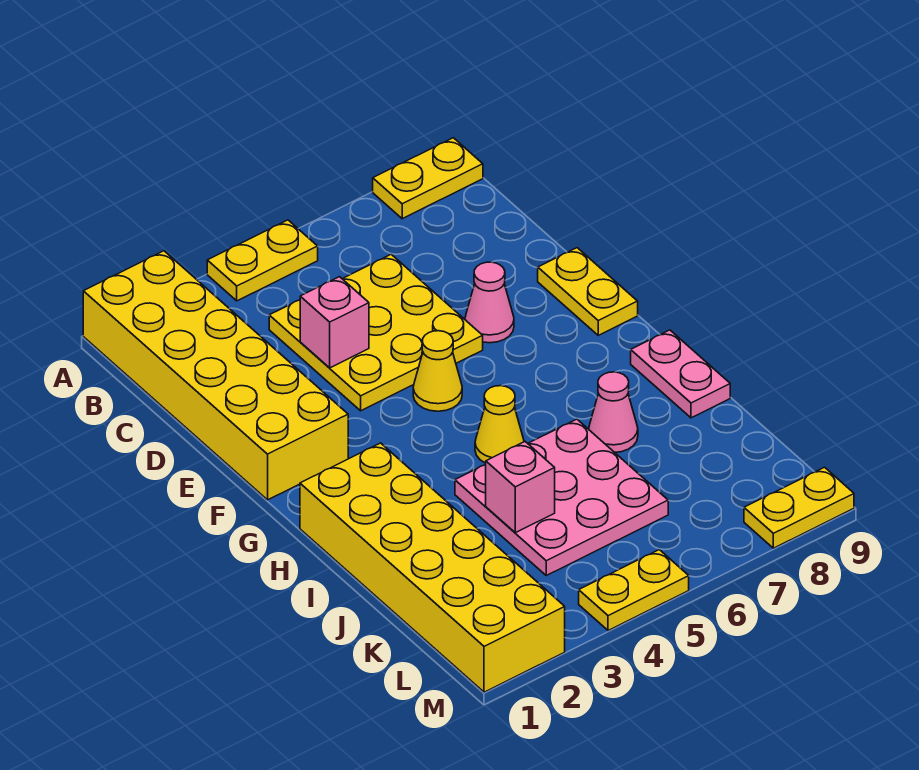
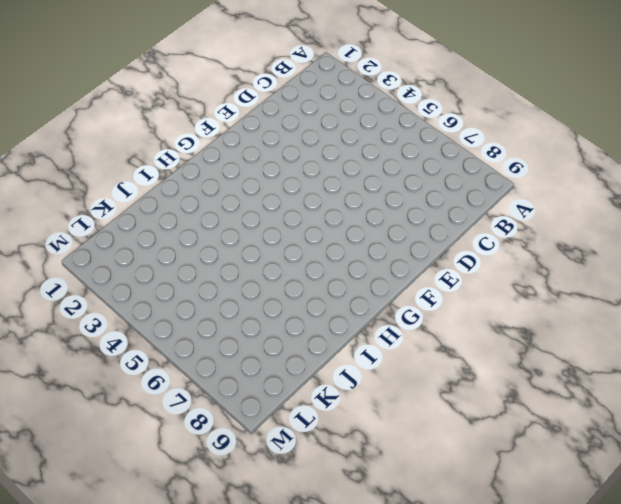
none -> yellow 2x6 brick [83,251,348,500]
none -> yellow 1x2 plate [207,220,318,301]
none -> yellow 1x2 plate [373,138,483,219]

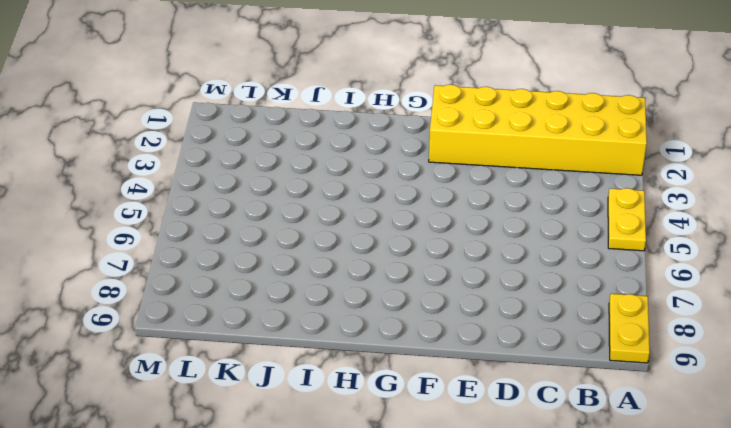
none -> yellow 3x3 plate [269,254,483,411]
none -> pink 1x1 cone [465,262,514,343]
none -> yellow 1x2 plate [538,248,638,335]

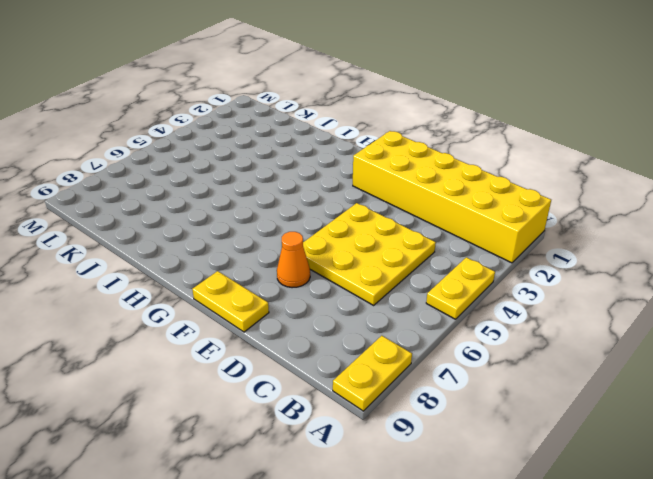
orange 1x1 cone [277,232,310,288] -> pink 1x1 cone [465,262,514,343]
none -> yellow 1x1 cone [413,331,462,411]
none -> yellow 2x6 brick [300,443,565,692]
none -> yellow 1x1 cone [475,386,524,463]

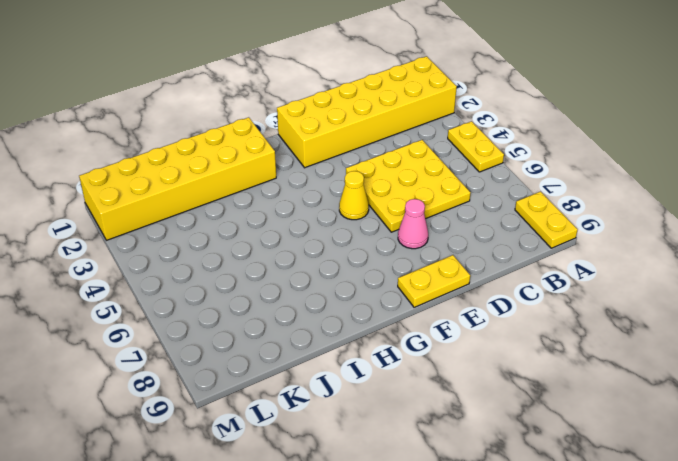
none -> yellow 1x1 cone [475,386,524,463]
none -> pink 1x2 plate [631,330,730,418]
none -> pink 3x3 plate [455,419,668,575]

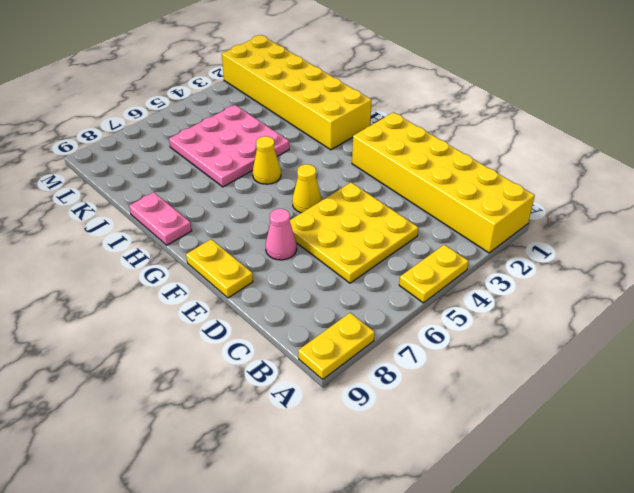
none -> pink 1x1 cone [589,372,638,452]
none -> yellow 1x2 plate [579,550,689,631]
none -> yellow 1x2 plate [744,467,854,548]

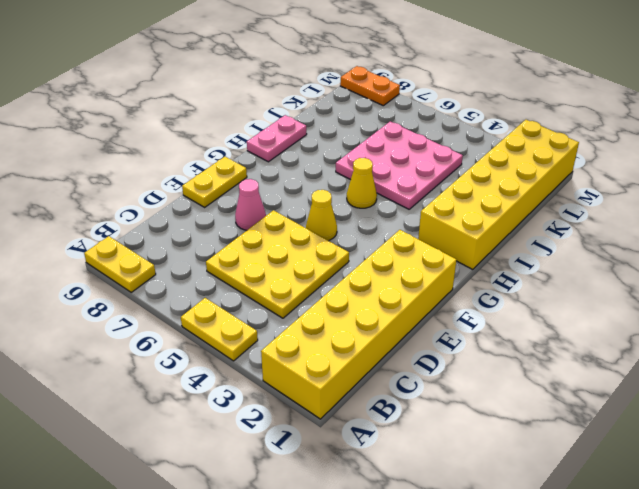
orange 1x2 plate [340,66,400,106] -> yellow 1x2 plate [744,467,854,548]
none -> pink 1x1 cone [589,372,638,452]
none -> yellow 1x2 plate [579,550,689,631]
none -> pink 1x1 brick [300,277,369,368]

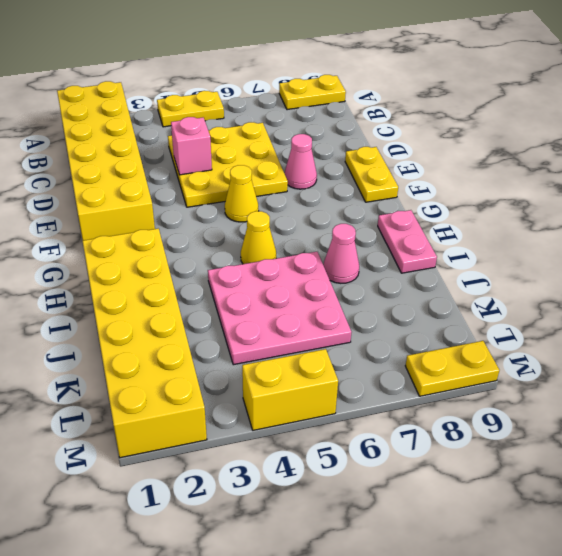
yellow 1x2 brick [242,349,338,430] -> yellow 1x2 plate [579,550,689,631]
none -> pink 1x1 brick [486,442,555,533]

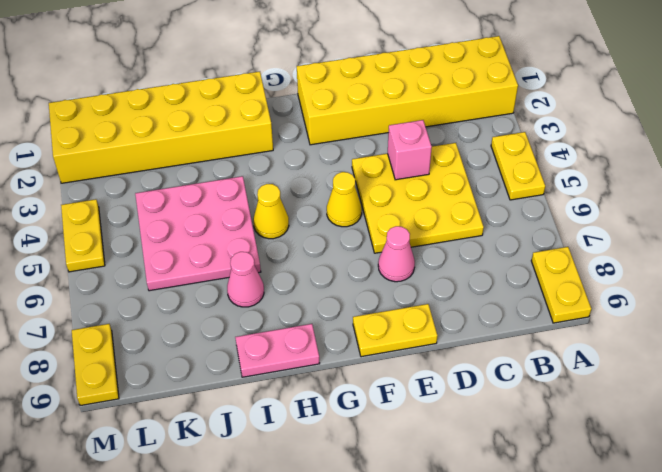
none -> pink 1x1 brick [486,442,555,533]

